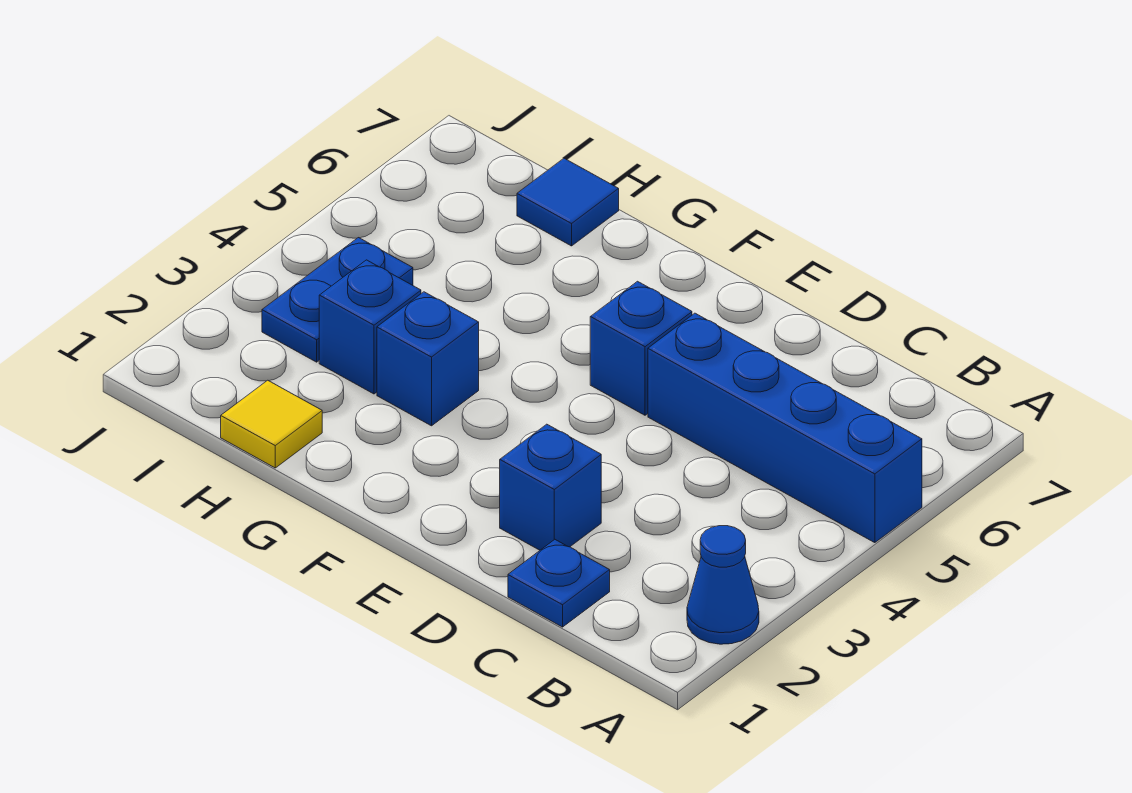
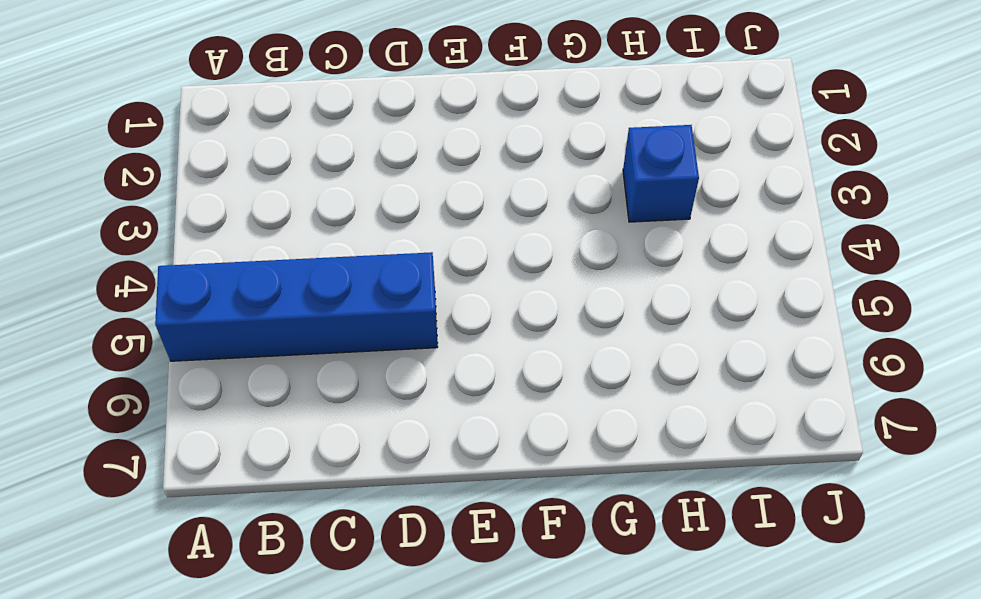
none -> blue 1x1 cone [687,526,759,644]
none -> blue 1x1 plate [508,539,610,627]

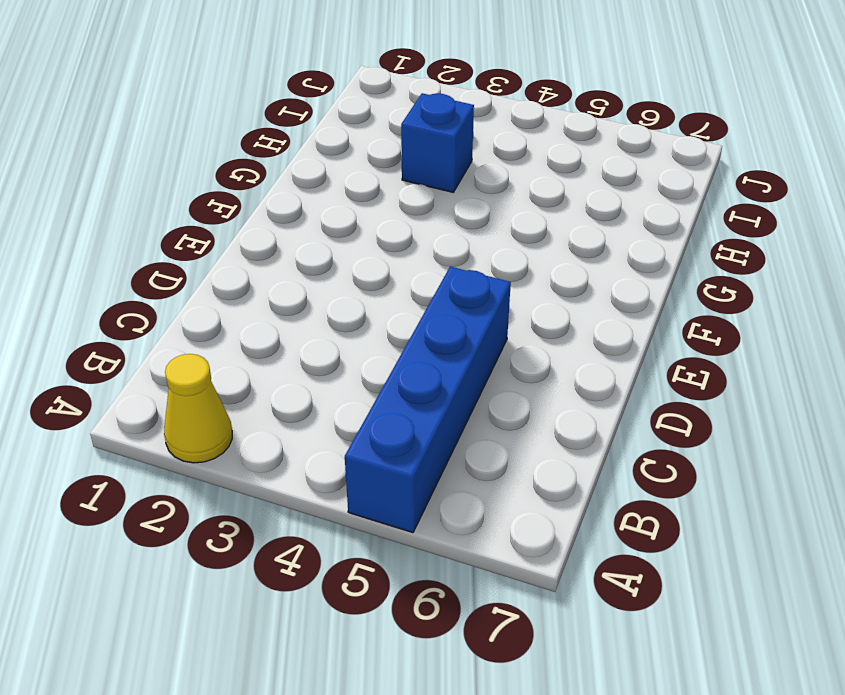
yellow 1x1 cone [164,354,232,463] -> blue 1x1 cone [687,526,759,644]
none -> blue 1x1 plate [508,539,610,627]
none -> blue 1x1 brick [500,424,601,550]

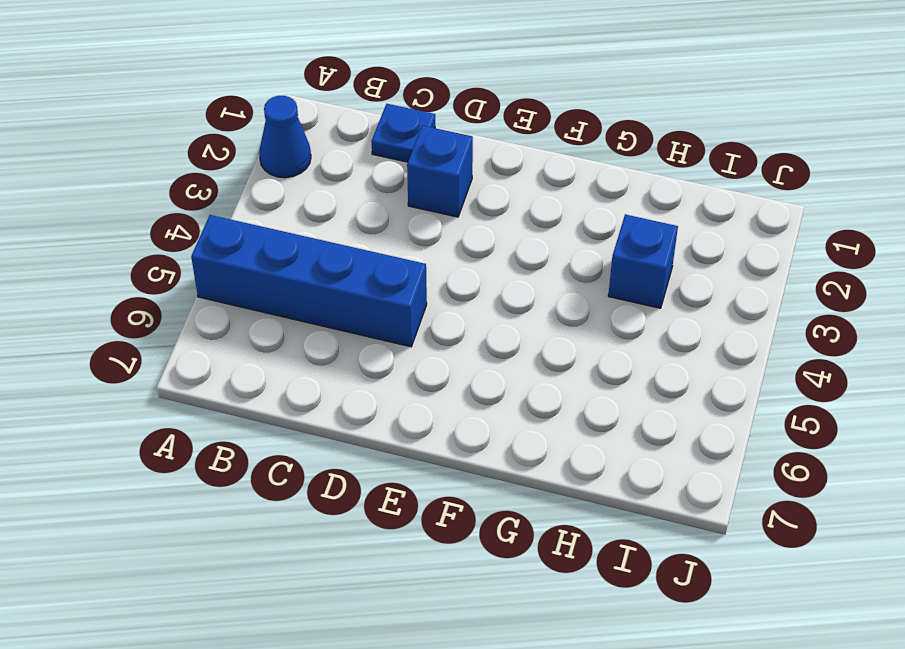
none -> blue 1x1 brick [590,281,692,415]
none -> blue 1x1 brick [377,292,479,426]

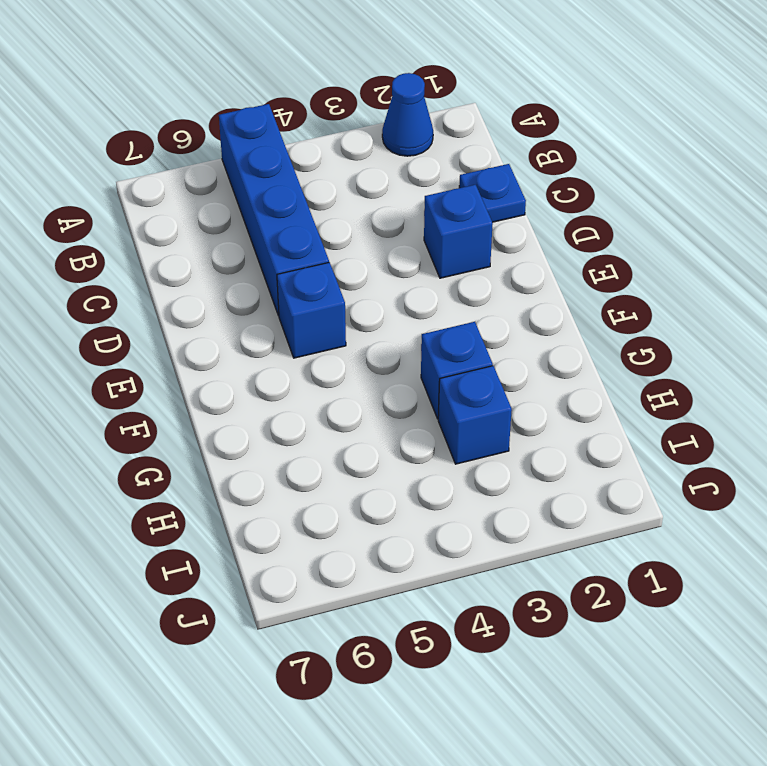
none -> yellow 1x1 tile [221,380,322,468]
none -> blue 1x1 tile [517,158,619,246]

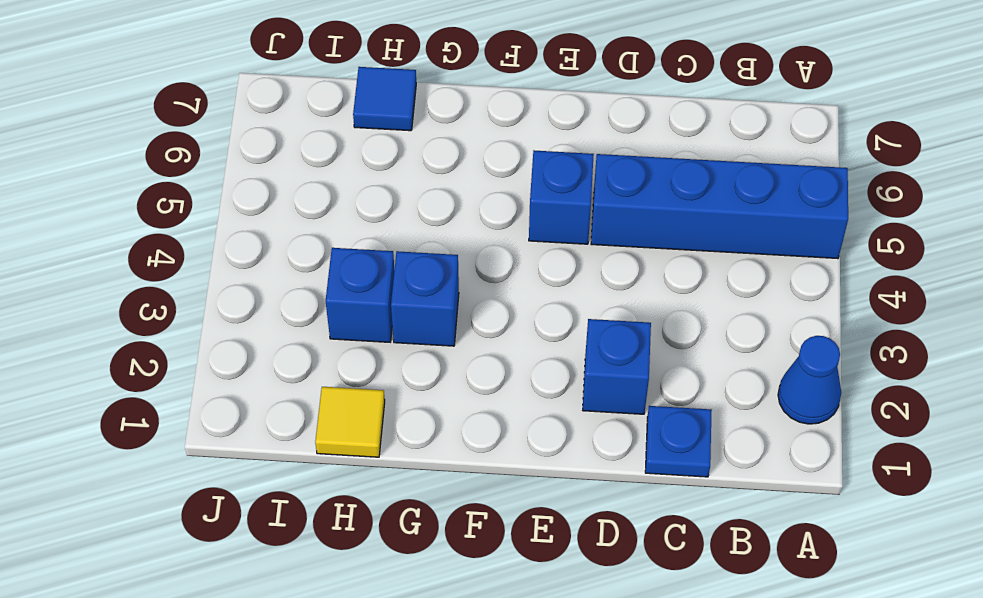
none -> blue 1x2 plate [262,238,413,362]

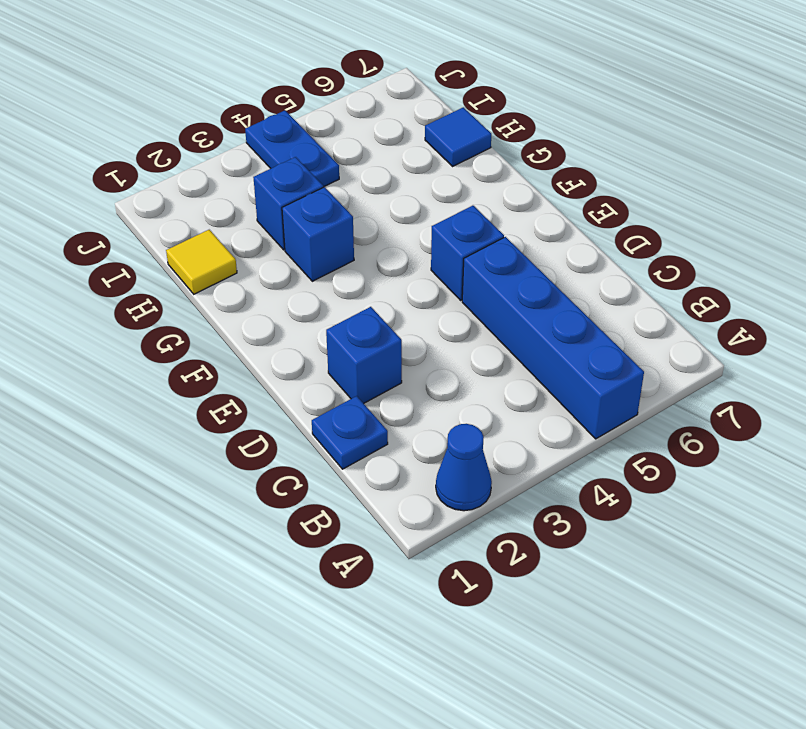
blue 1x2 plate [245,111,339,187] -> blue 1x2 plate turned to [262,238,413,362]

